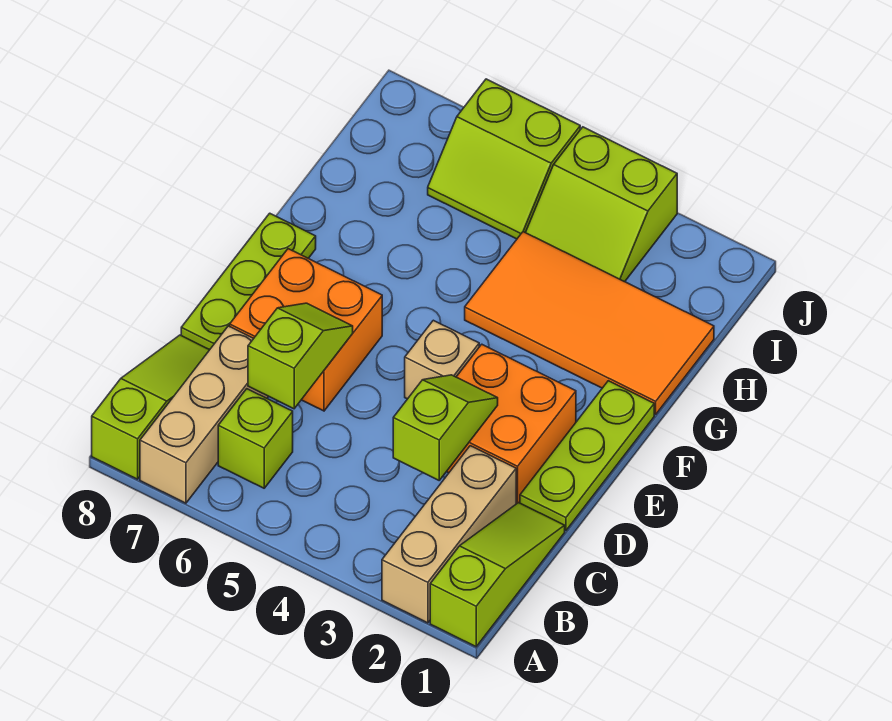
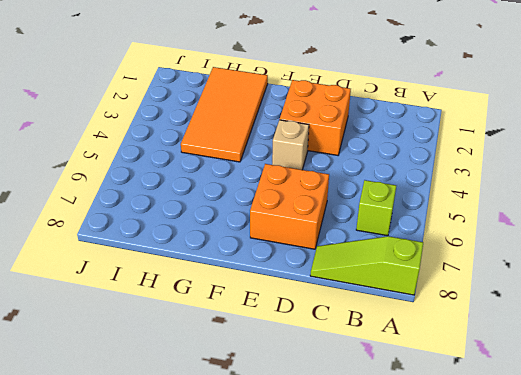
none -> lime 1x3 slope [430,503,565,647]
none -> tan 1x3 brick [382,446,516,623]
none -> tan 1x3 brick [140,326,269,503]

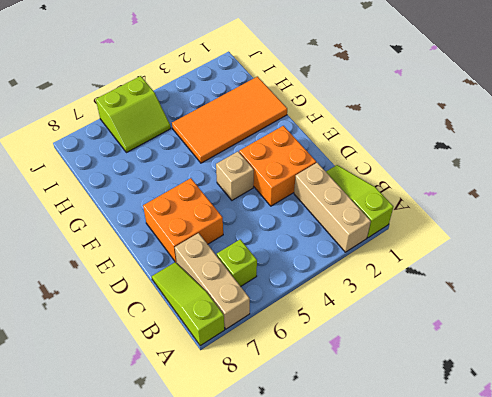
none -> lime 1x3 plate [520,381,654,531]
none -> lime 1x3 plate [181,213,316,350]
none -> lime 2x2 slope [526,127,677,282]

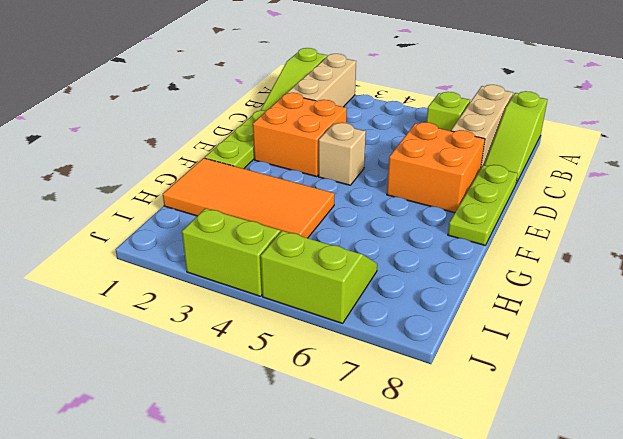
none -> lime 1x2 slope [393,375,498,480]
none -> lime 1x2 slope [248,303,353,409]

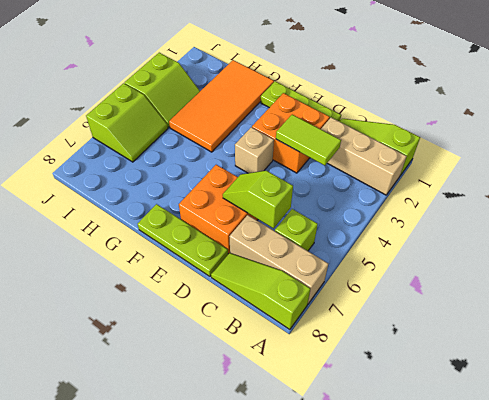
lime 1x2 tile [276,115,341,165] -> lime 1x2 slope [393,375,498,480]

